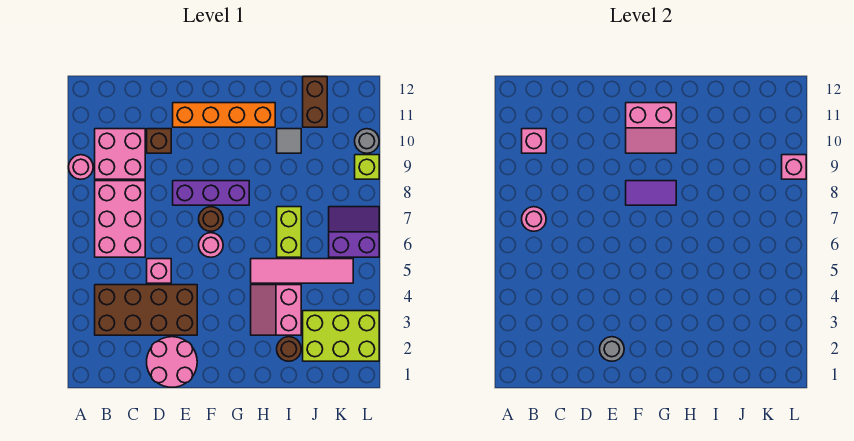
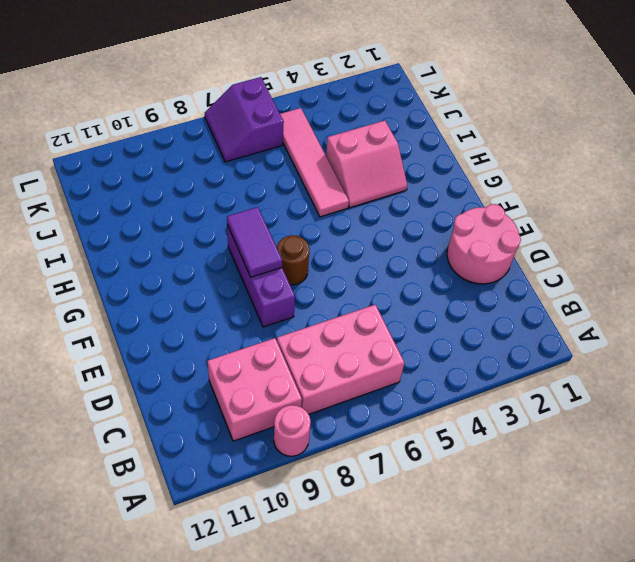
none -> brown 2x4 brick [95,285,197,335]
none -> pink 1x1 brick [147,259,171,283]
none -> brown 1x1 brick [147,129,171,153]

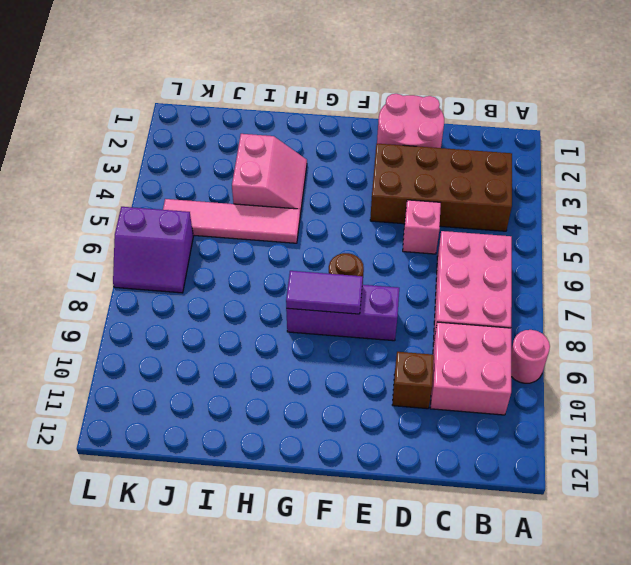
none -> orange 1x4 brick [173,103,275,127]
none -> pink 1x1 round brick [199,233,223,257]
none -> brown 1x1 round brick [277,337,301,361]

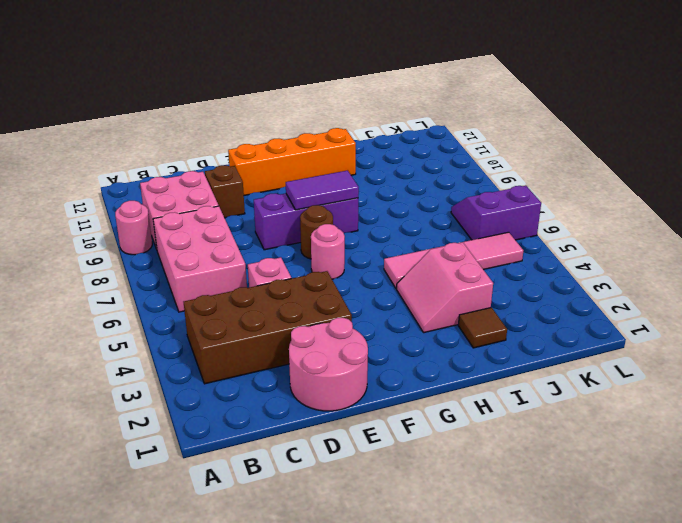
brown 1x1 tile [458,307,507,348] -> brown 1x1 round brick [277,337,301,361]
none -> lime 1x2 brick [277,207,301,257]
none -> grey 1x1 tile [277,129,301,153]
none -> lime 2x3 brick [303,311,379,361]

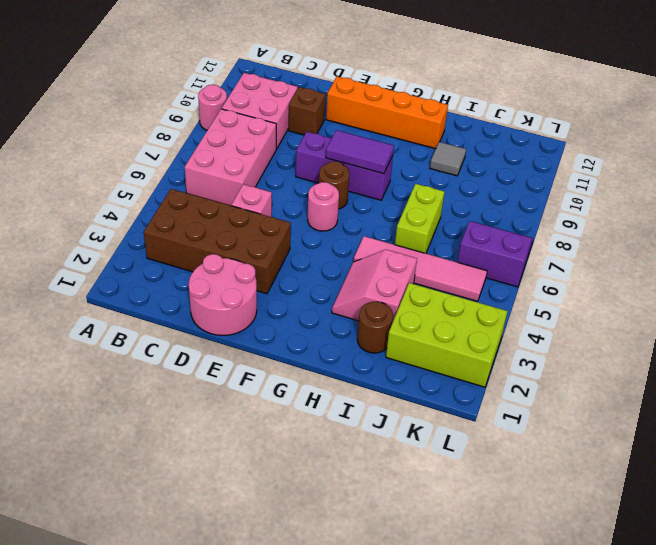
none -> brown 1x2 brick [303,77,327,127]
none -> lime 1x1 brick [355,155,379,179]
none -> grey 1x1 round brick [355,129,379,153]

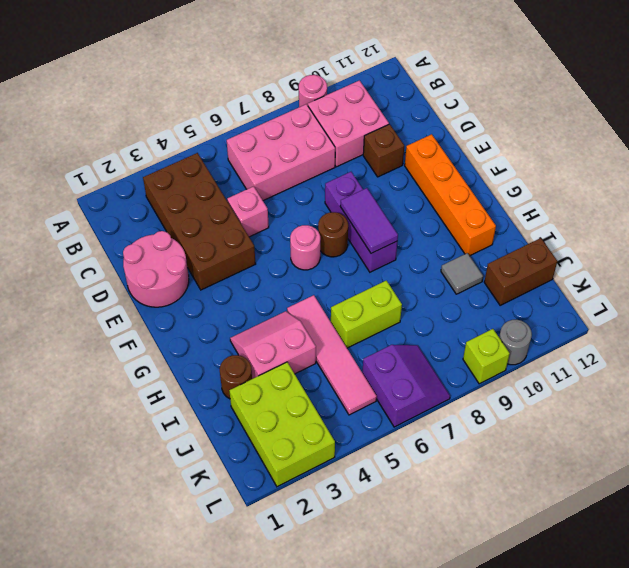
none -> pink 1x1 round brick [522,207,546,231]
none -> pink 1x1 brick [522,129,546,153]
none -> grey 1x1 round brick [600,337,624,361]

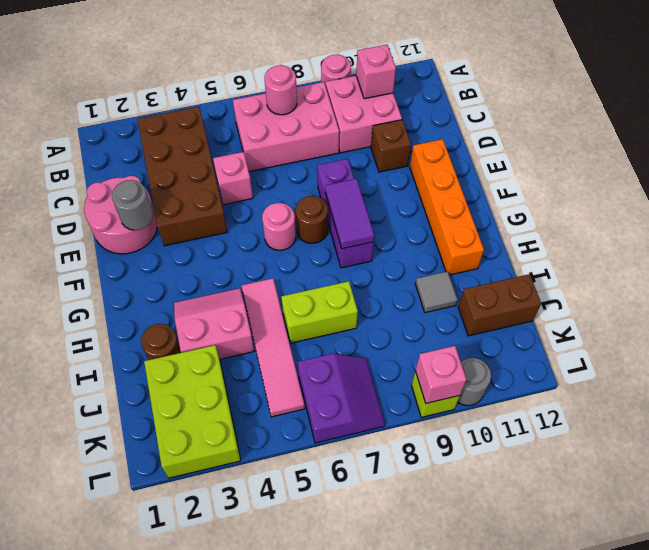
none -> pink 2x2 slope [626,103,676,153]

